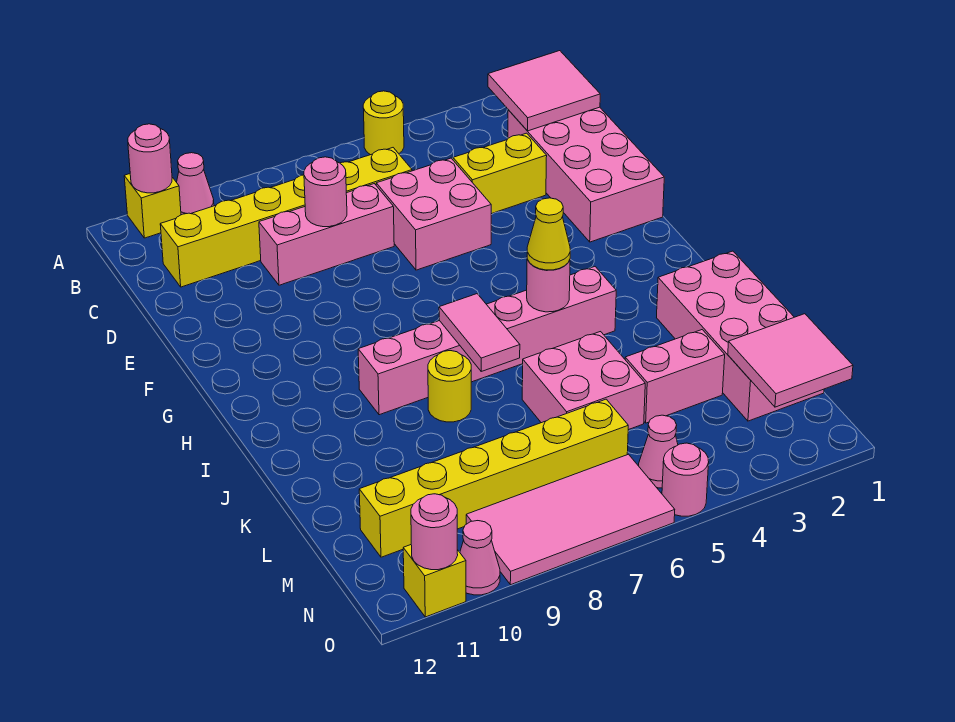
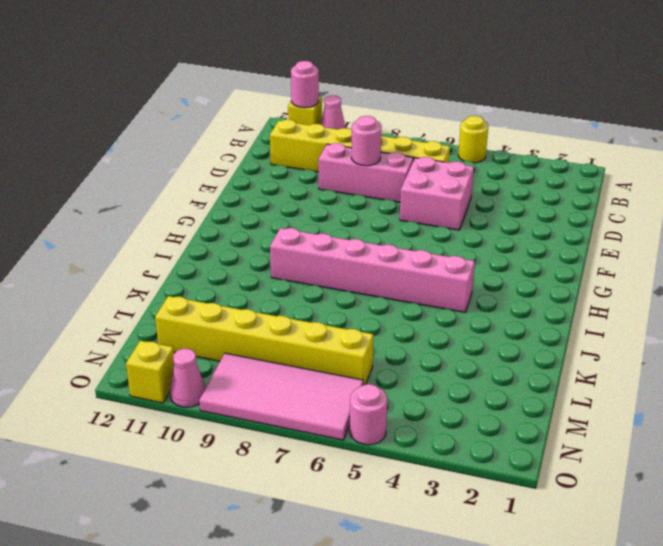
none -> pink 2x4 brick [508,107,664,242]
none -> yellow 1x2 brick [453,133,547,214]
none -> pink 2x4 brick [657,251,824,421]

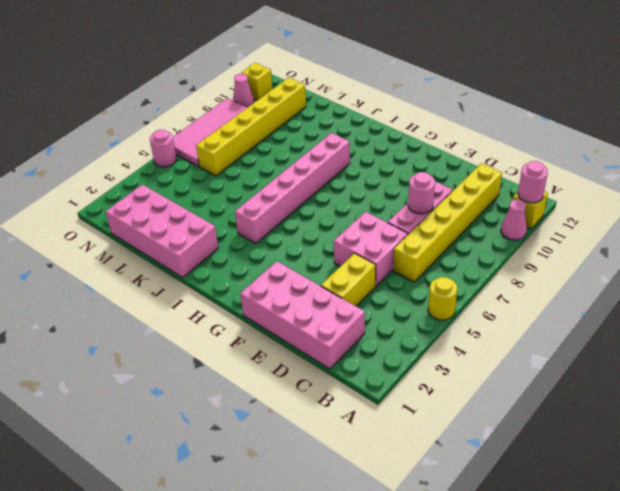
none -> yellow 1x1 round brick [428,351,471,422]
none -> pink 2x2 brick [522,332,645,430]
none -> pink 1x2 brick [625,330,725,423]

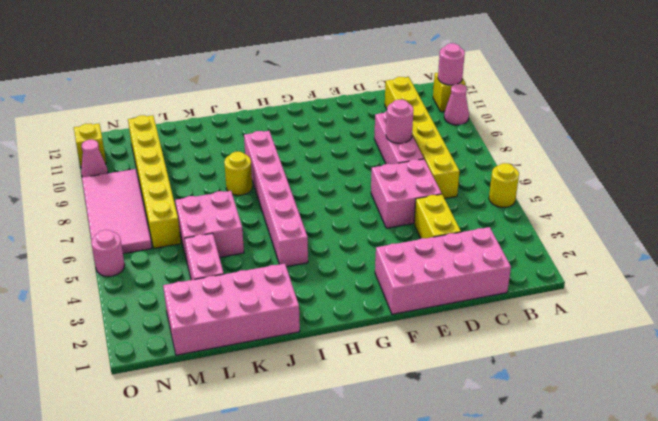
none -> pink 1x1 cone [638,415,678,488]
none -> pink 2x2 tile [488,51,600,131]
none -> pink 1x1 round brick [527,259,570,312]

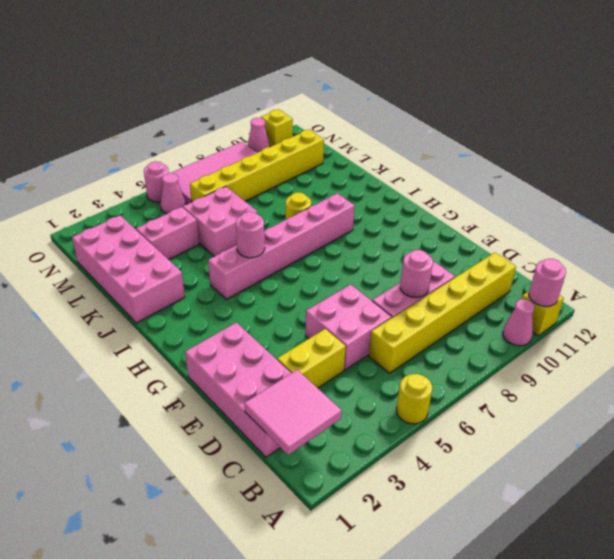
none -> pink 1x2 tile [439,294,520,371]
none -> pink 2x2 tile [728,314,853,407]
none -> pink 1x1 round brick [411,494,458,570]

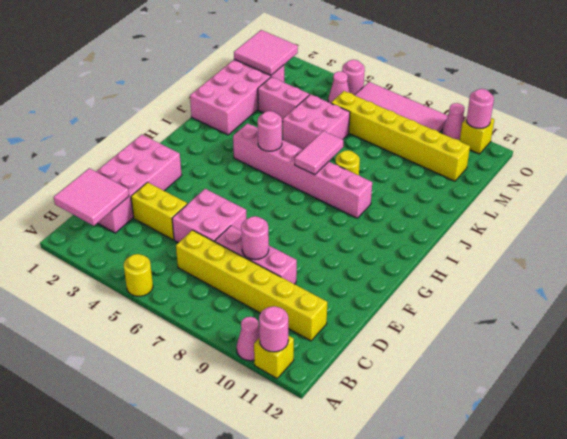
none -> yellow 1x1 cone [527,198,570,270]

